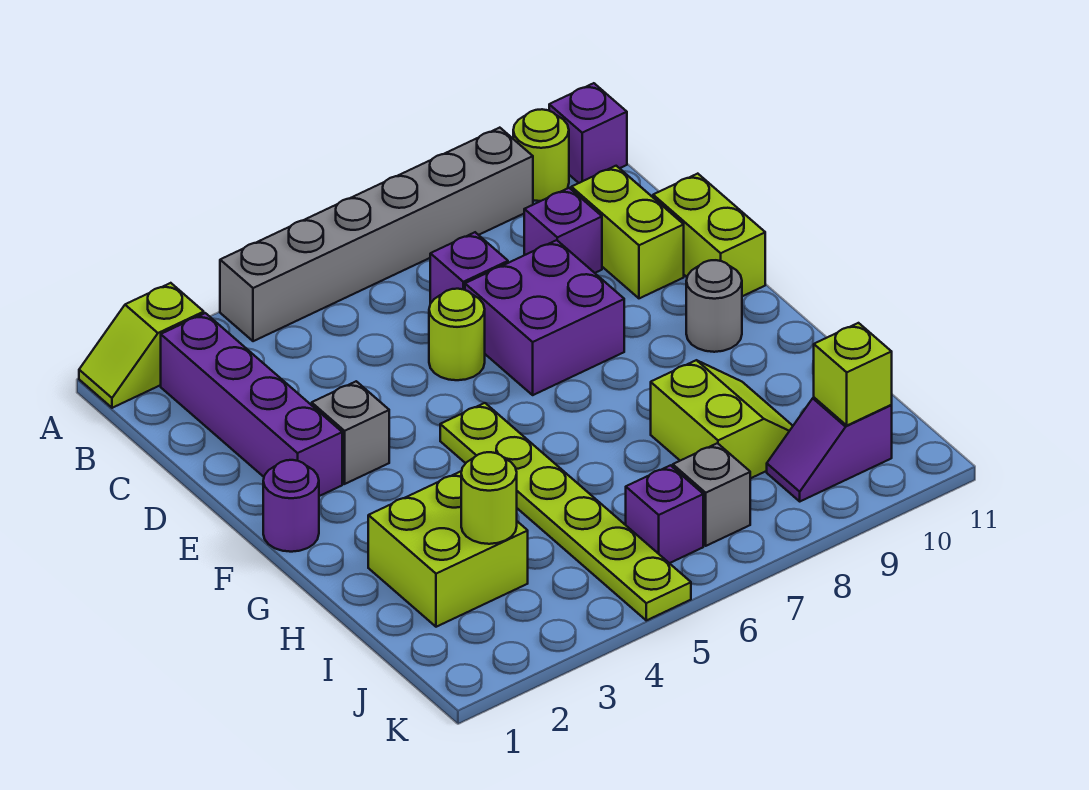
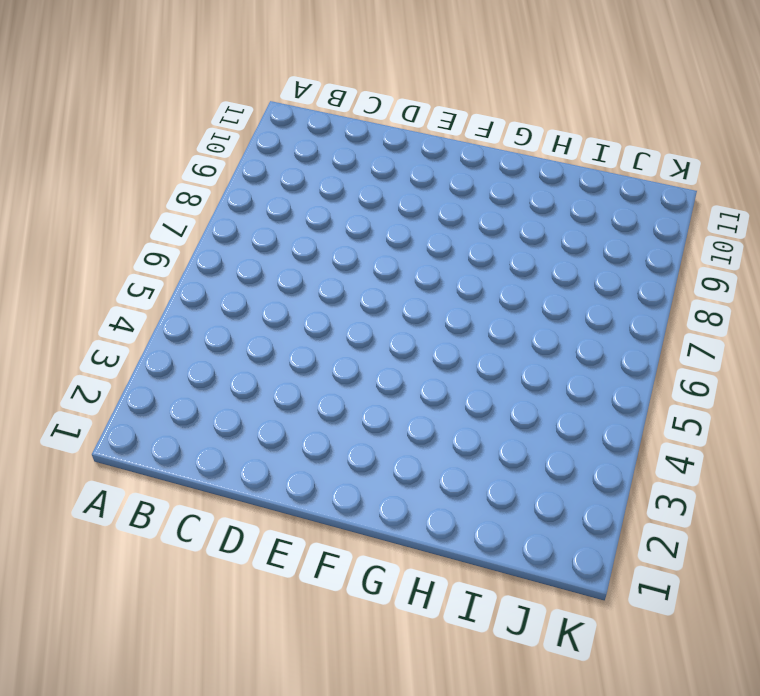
none -> lime 1x2 slope [79,283,204,408]
none -> grey 1x6 brick [220,128,533,341]
none -> lime 1x1 round brick [513,109,569,201]

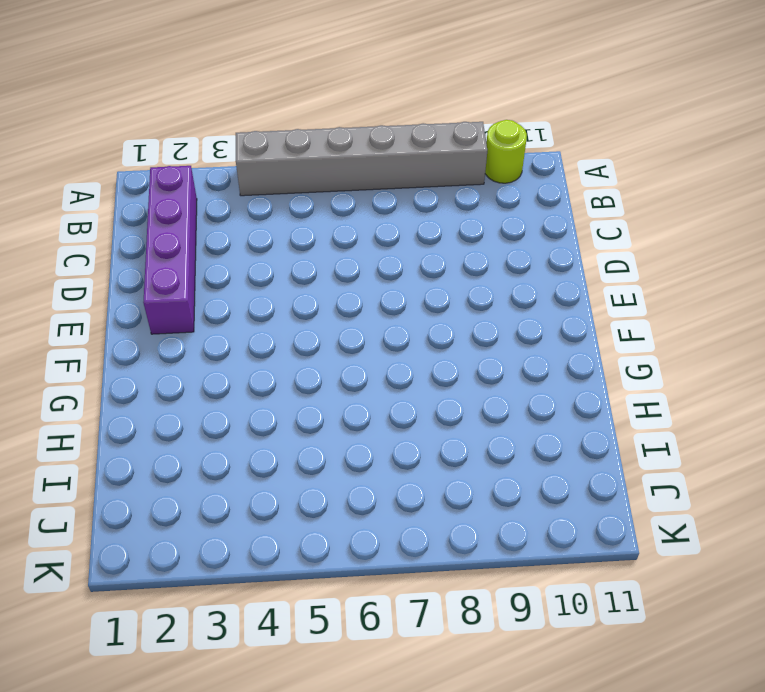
none -> lime 1x2 slope [79,283,204,408]
none -> purple 1x1 brick [549,83,627,183]
none -> purple 1x1 brick [430,232,508,304]

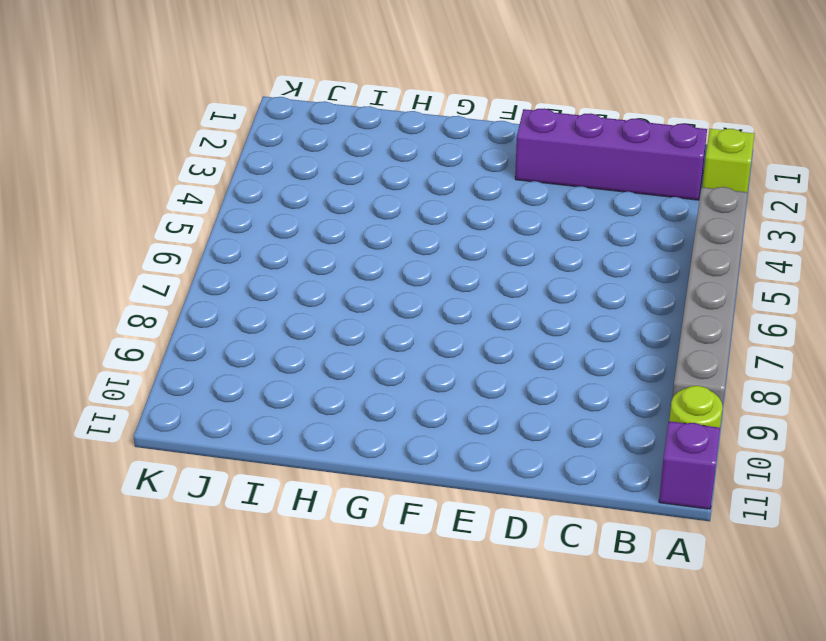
none -> purple 1x1 brick [430,232,508,304]
none -> purple 1x1 brick [524,188,602,273]
none -> lime 1x2 brick [571,166,684,298]

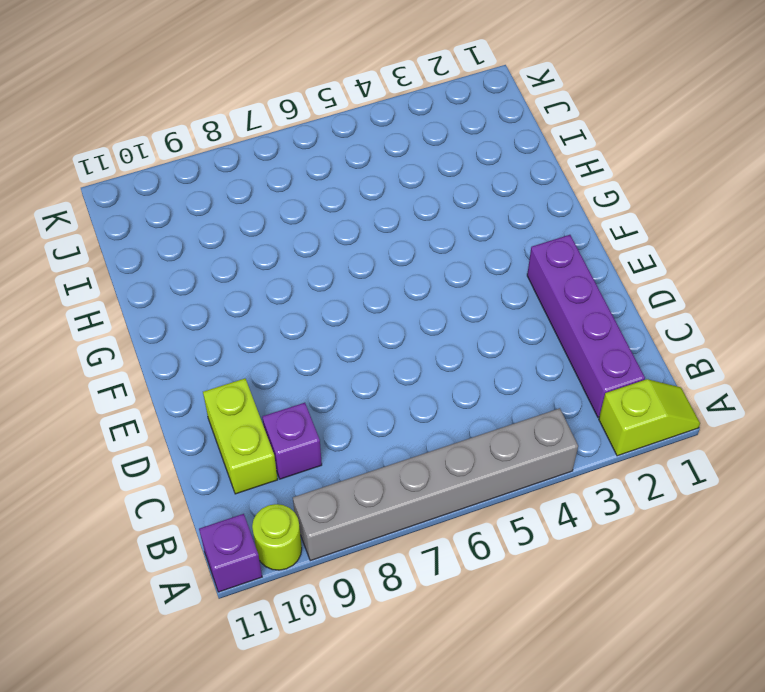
none -> purple 1x1 brick [430,232,508,304]
none -> lime 1x1 round brick [429,289,485,380]
none -> purple 2x2 brick [465,240,624,395]

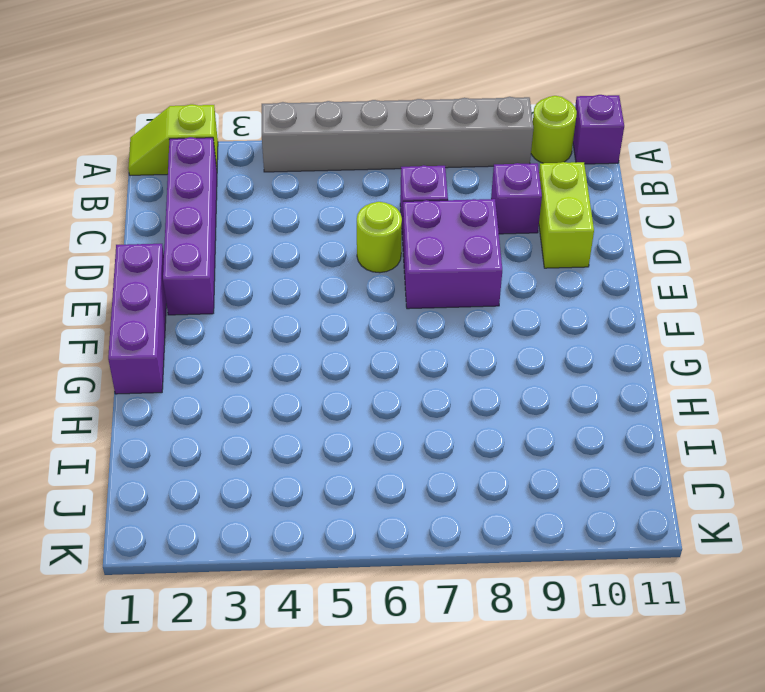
purple 1x3 brick [108,244,166,394] -> purple 1x1 round brick [263,460,319,552]
none -> lime 1x2 brick [653,174,765,296]
none -> grey 1x1 brick [312,381,389,484]
none -> lime 1x6 plate [440,403,691,620]

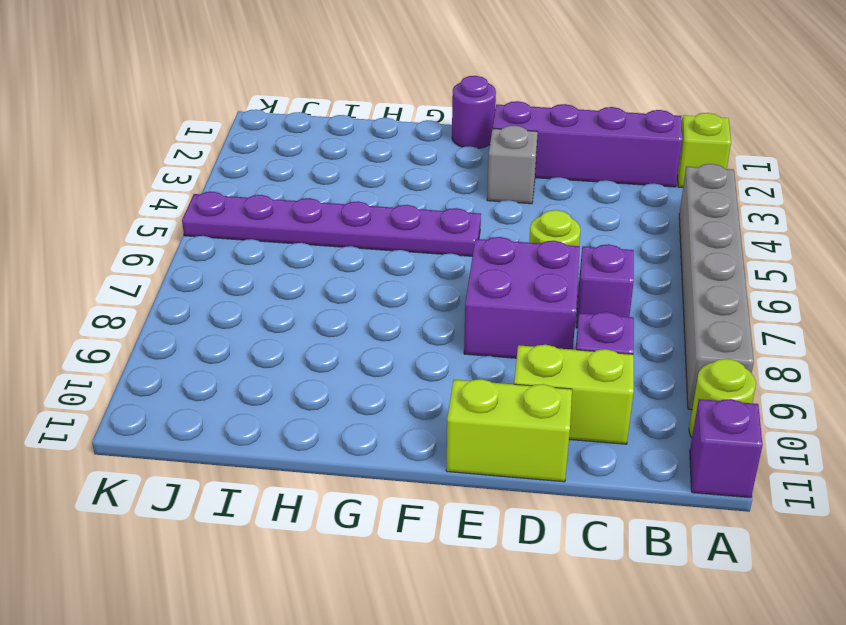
purple 1x6 plate [182,192,481,256] -> lime 1x6 plate [440,403,691,620]
none -> grey 1x1 round brick [686,260,742,352]
none -> lime 2x2 brick [368,472,528,627]
none -> lime 2x2 slope [651,360,793,479]

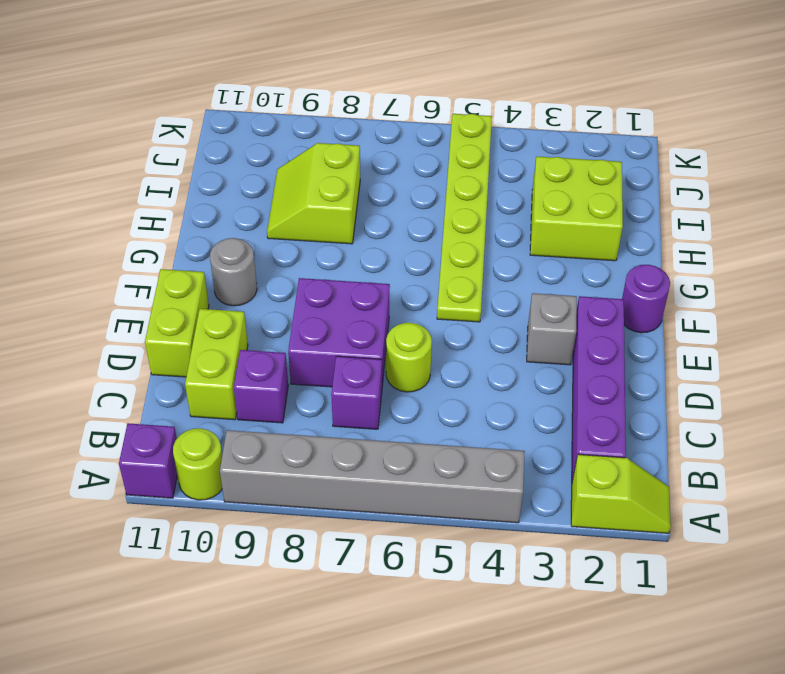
none -> purple 1x1 brick [626,465,703,563]
none -> grey 1x1 brick [673,443,750,546]
none -> purple 1x2 slope [767,398,892,501]

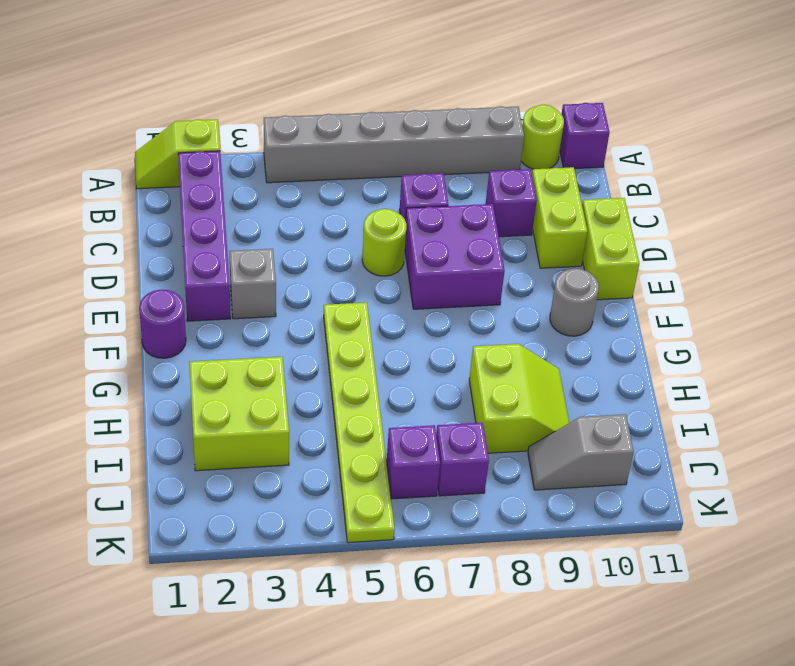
purple 1x1 brick [436,423,489,496] -> grey 1x1 brick [673,443,750,546]
grey 1x2 slope [528,414,634,490] -> purple 1x2 slope [767,398,892,501]
none -> lime 1x1 round brick [461,452,517,544]
none -> lime 1x1 brick [814,323,892,425]

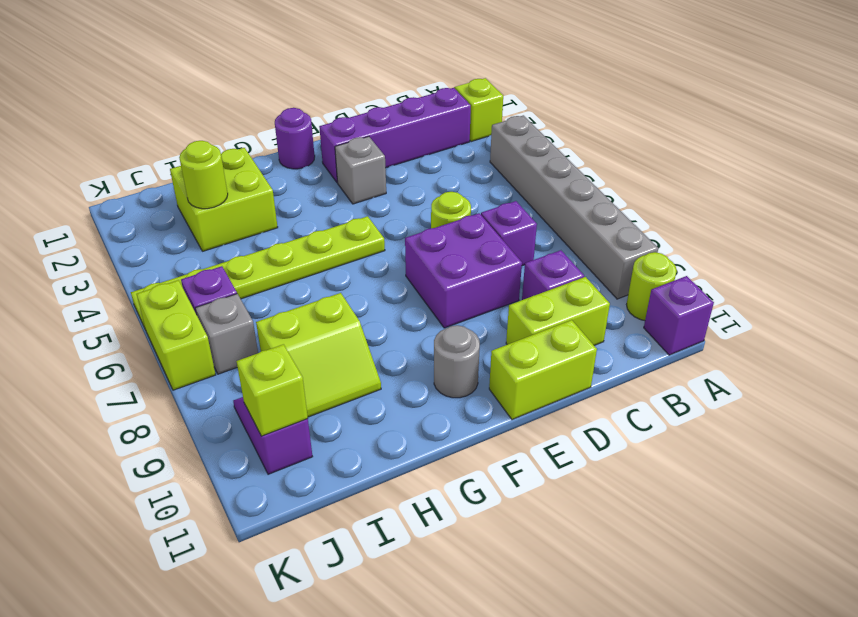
lime 1x2 brick [136,280,216,390] -> none

